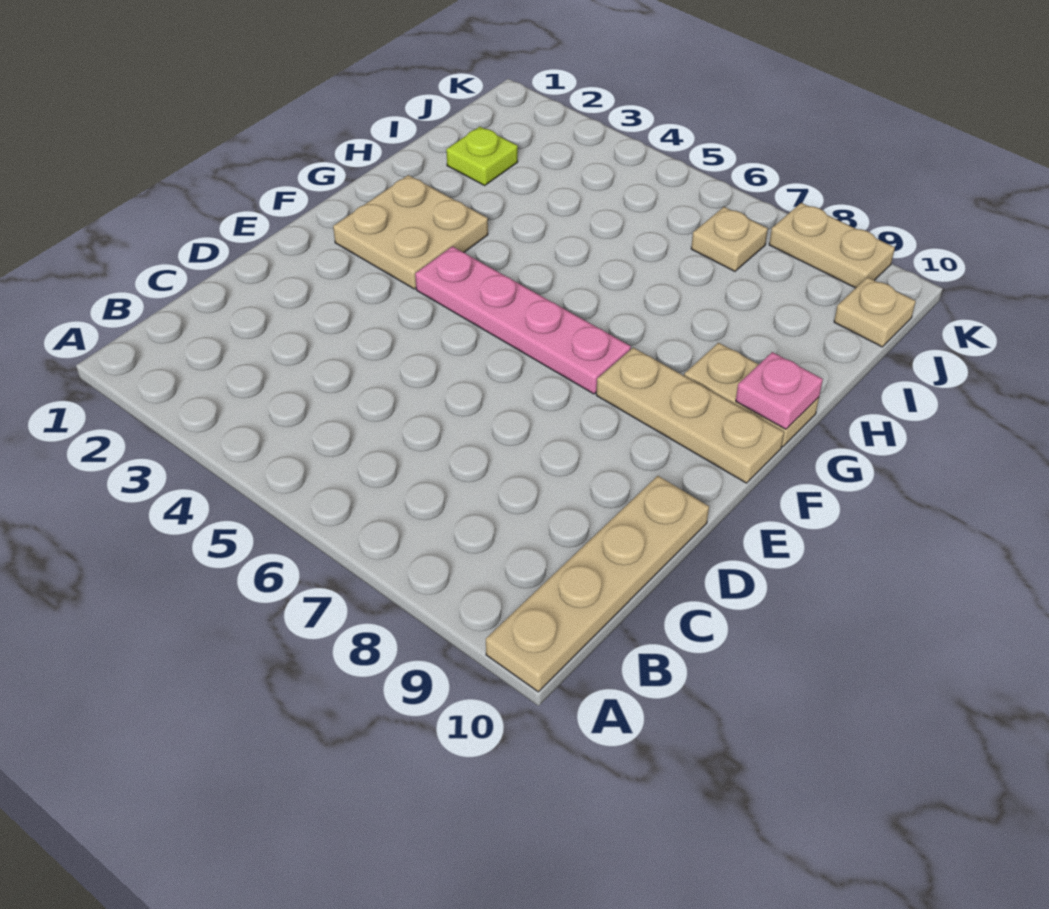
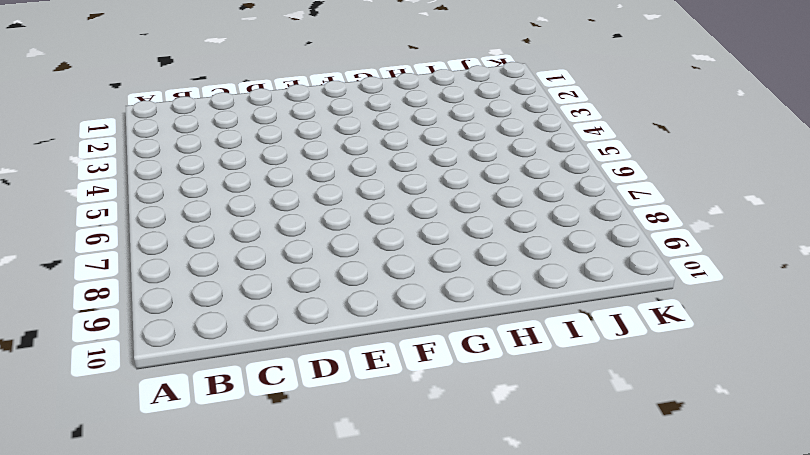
none -> tan 1x4 plate [486,476,709,692]
none -> tan 2x2 plate [333,175,488,289]

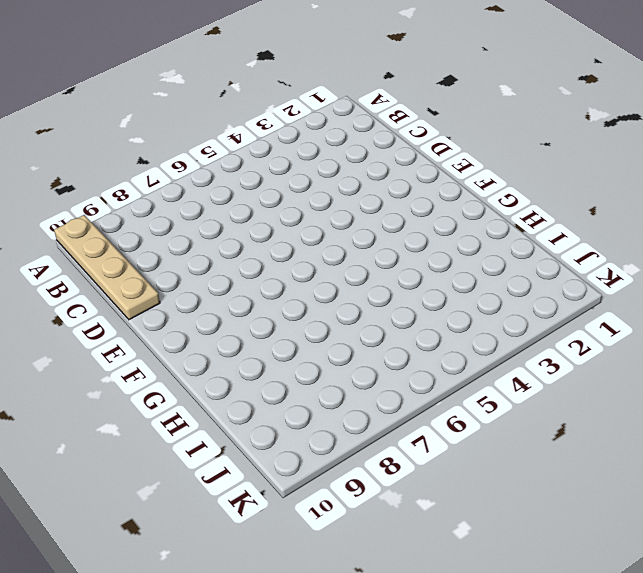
none -> tan 2x2 plate [333,175,488,289]
none -> pink 1x4 plate [415,246,631,394]

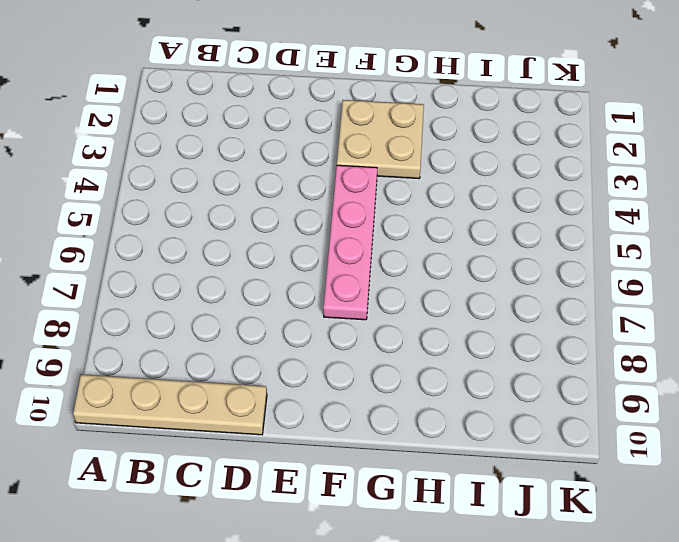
none -> tan 1x3 plate [596,348,784,483]
none -> tan 1x2 plate [684,343,819,447]

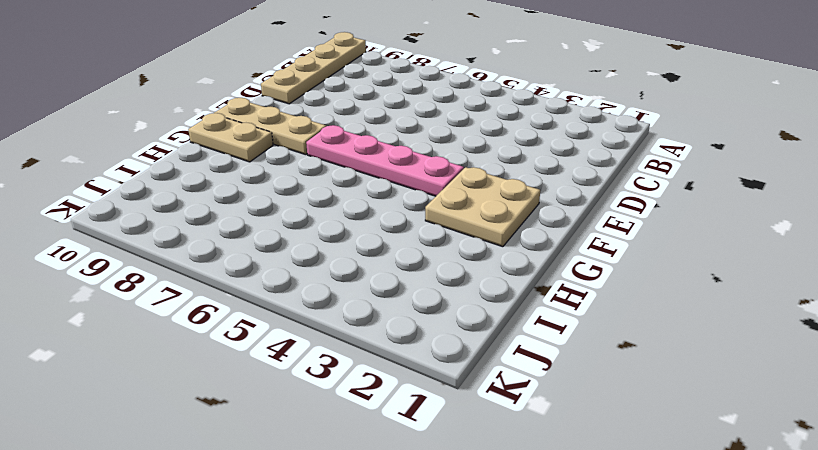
none -> lime 1x1 plate [446,127,518,185]
none -> tan 1x1 plate [691,207,768,271]

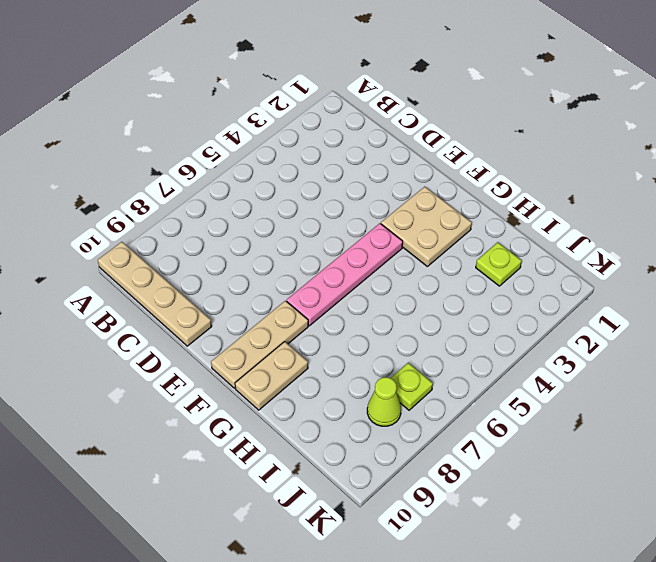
lime 1x1 plate [391,363,433,410] -> tan 1x1 plate [691,207,768,271]
lime 1x1 cone [367,377,401,426] -> none
none -> tan 1x1 plate [834,277,916,347]
none -> tan 1x2 plate [769,203,895,288]

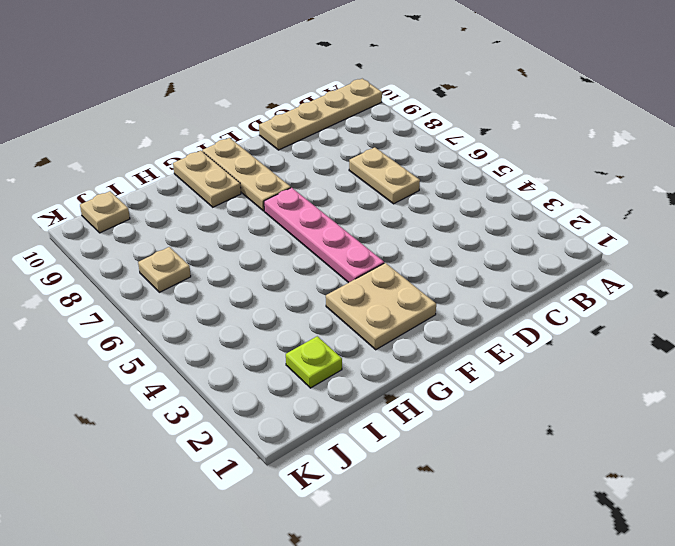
tan 1x2 plate [349,147,420,204] -> tan 1x2 plate moved to [769,203,895,288]
none -> pink 1x1 plate [736,352,823,429]

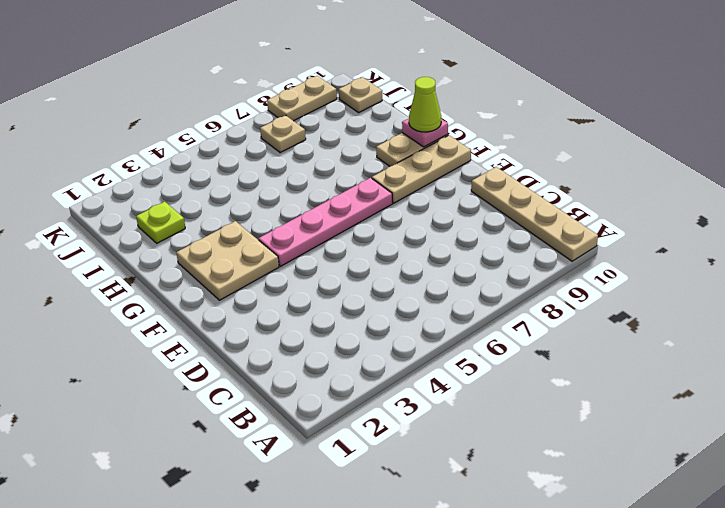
lime 1x1 cone [409,77,441,132] -> none

